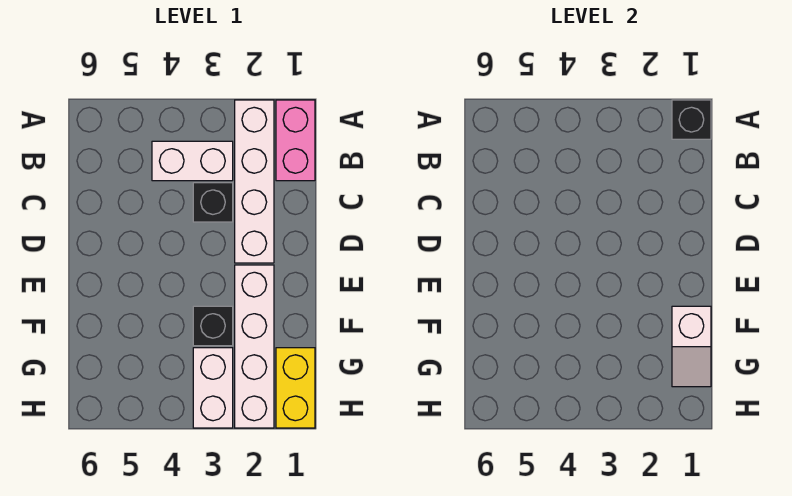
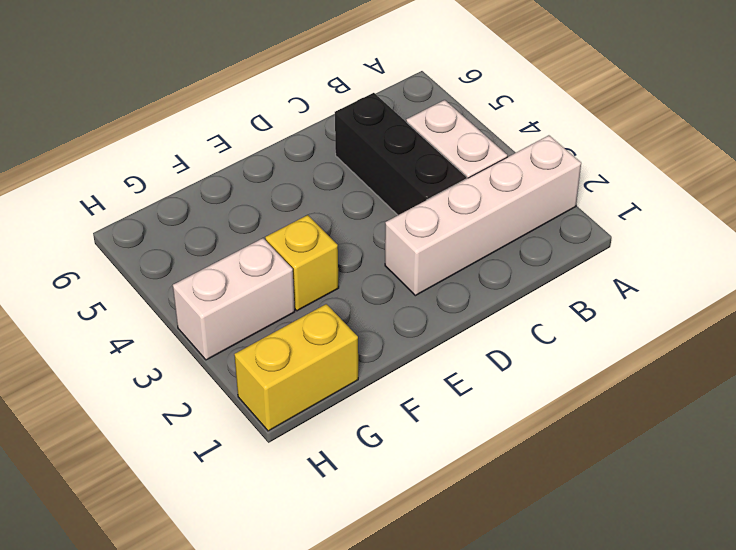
black 1x3 brick [335,93,466,215] -> black 1x1 brick [193,183,233,222]
yellow 1x1 brick [265,215,339,311] -> black 1x1 brick [193,306,233,346]
none -> pink 1x2 brick [276,100,315,181]
none -> white 1x4 brick [235,265,274,428]

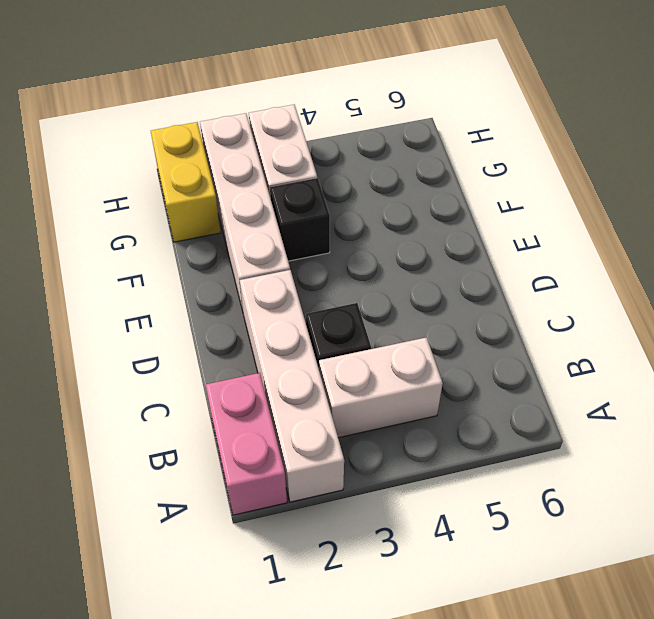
none -> black 1x1 brick [672,100,711,139]
none -> white 1x2 slope [672,306,711,387]

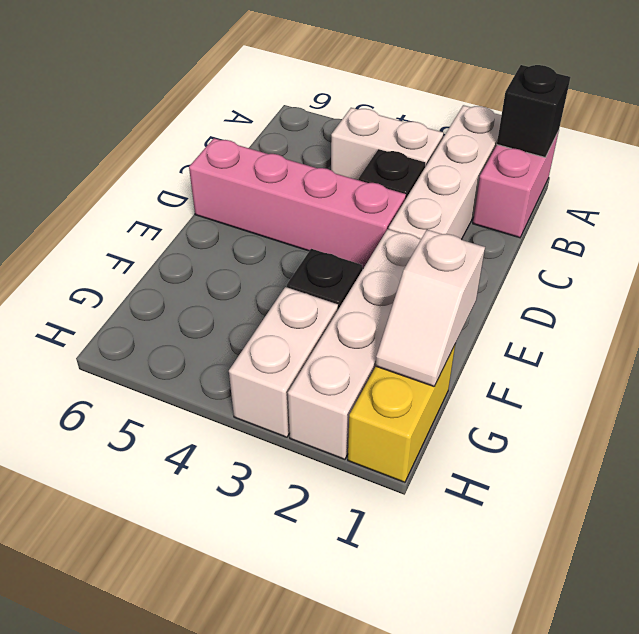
pink 1x4 brick [189,138,406,268] -> none

